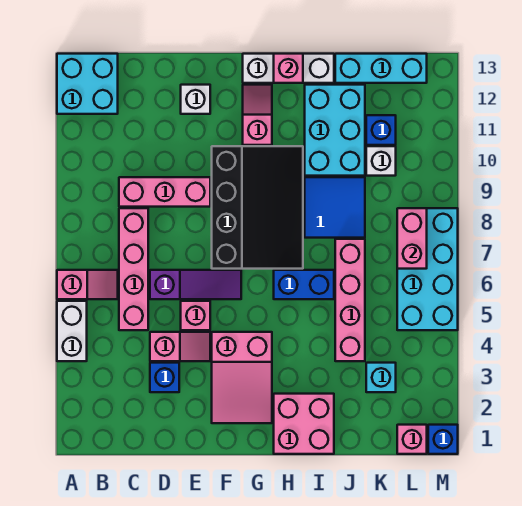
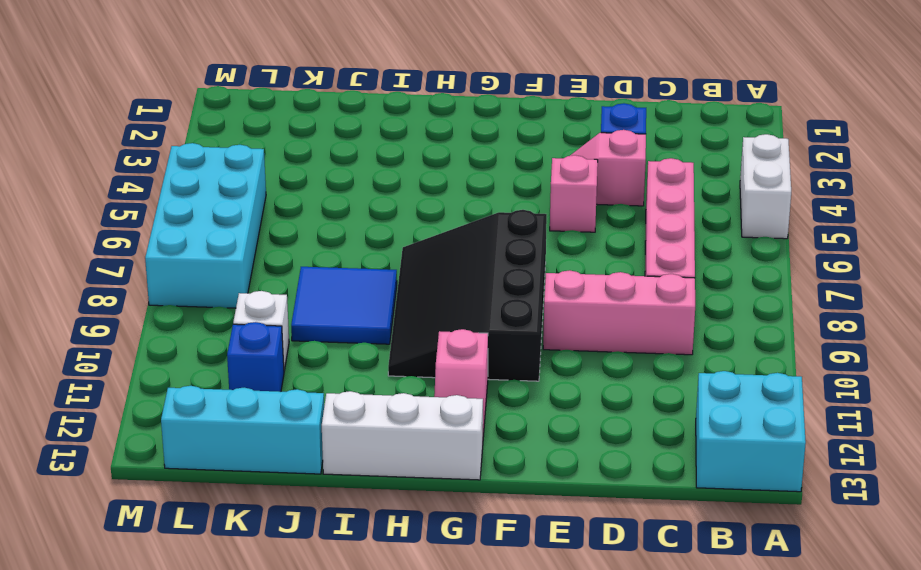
none -> pink 1x2 slope [57,270,118,299]
none -> purple 1x3 slope [150,270,241,299]
none -> white 1x1 brick [181,85,210,114]

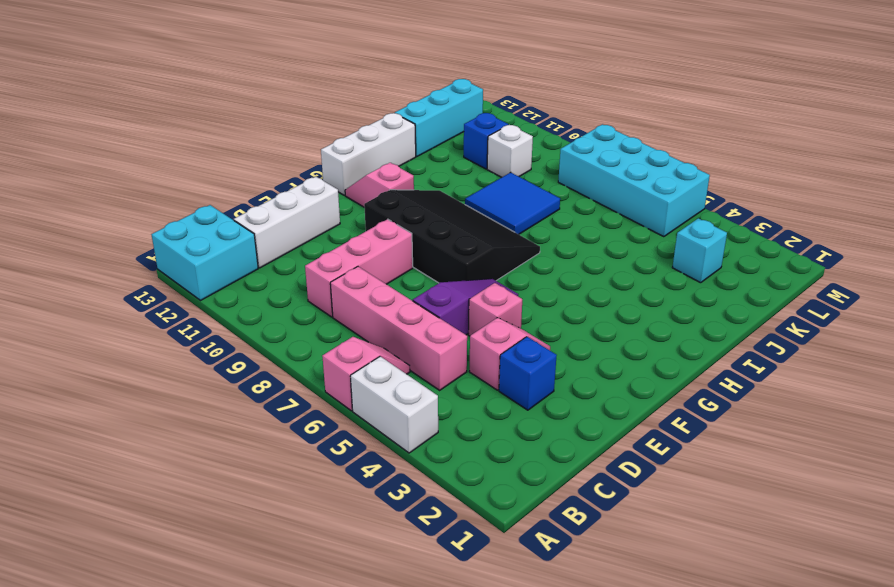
white 1x3 brick [234,177,340,268] -> white 1x1 brick [181,85,210,114]
none -> pink 2x3 slope [212,332,272,423]
none -> pink 2x2 brick [274,394,334,454]
none -> blue 1x2 brick [274,270,334,299]

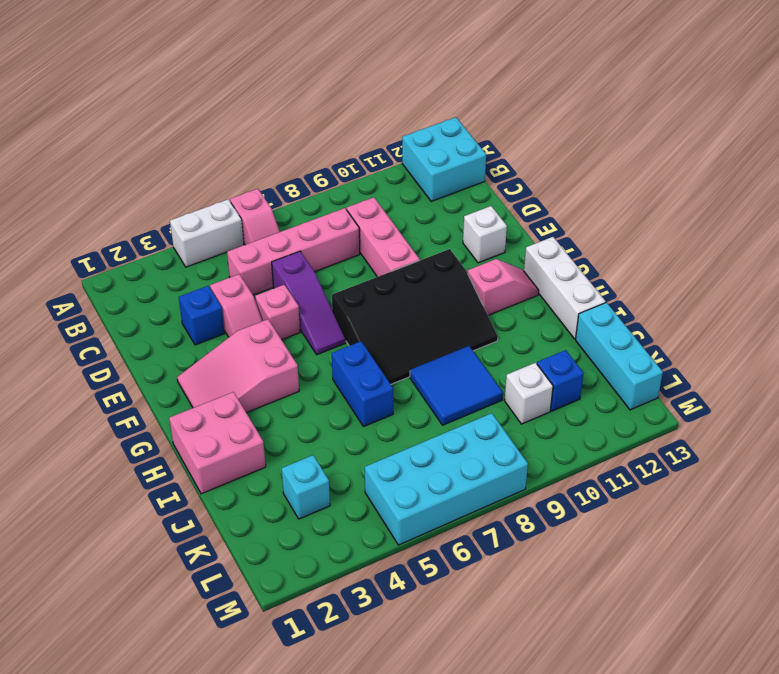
none -> cyan 2x3 brick [305,85,365,176]
none -> pink 1x4 brick [335,239,365,361]
none -> pink 1x1 brick [397,425,427,454]

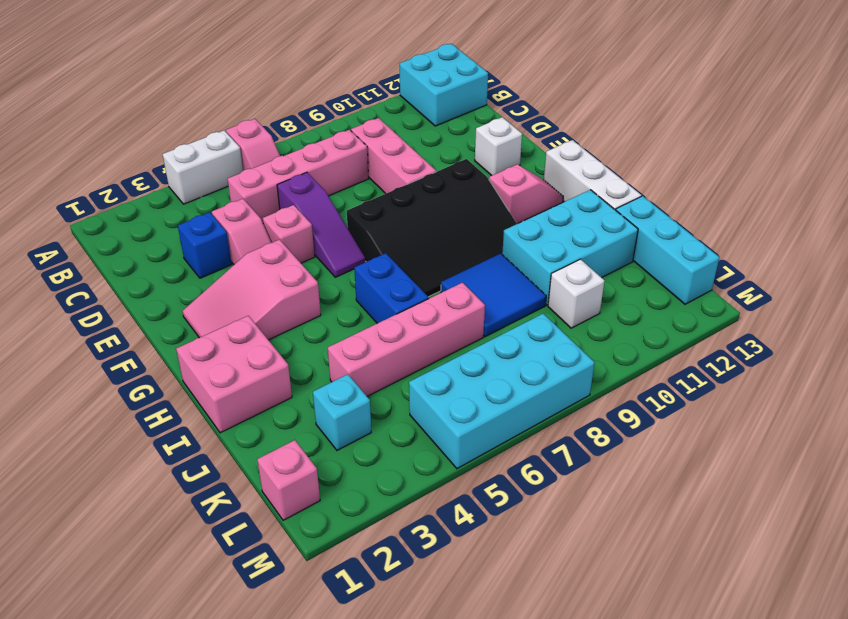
none -> blue 1x1 brick [366,115,396,145]
none -> blue 1x1 brick [428,425,458,454]
none -> pink 1x1 brick [274,54,303,83]

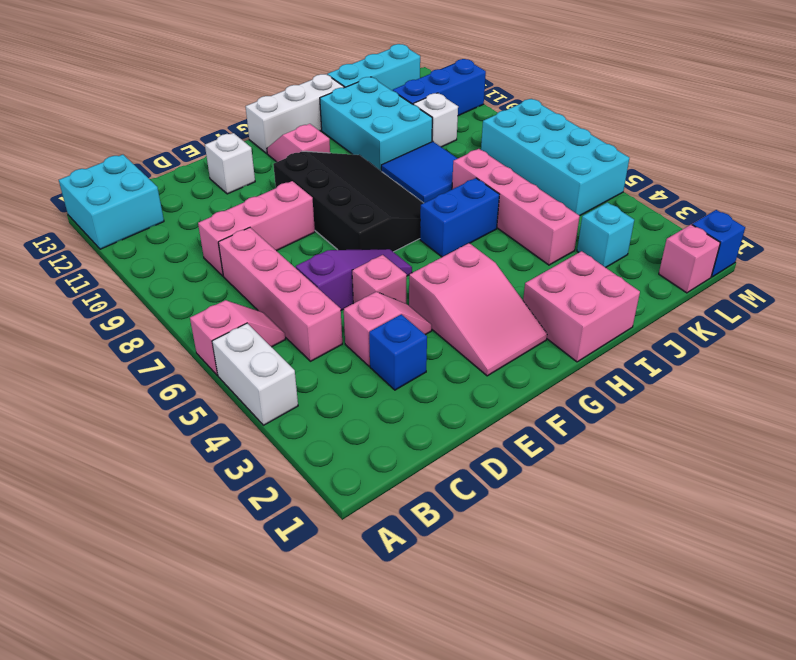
blue 1x3 brick [393,59,486,116] -> blue 1x1 brick [366,115,396,145]
none -> pink 1x1 brick [274,54,303,83]
none -> pink 1x2 brick [397,208,427,269]

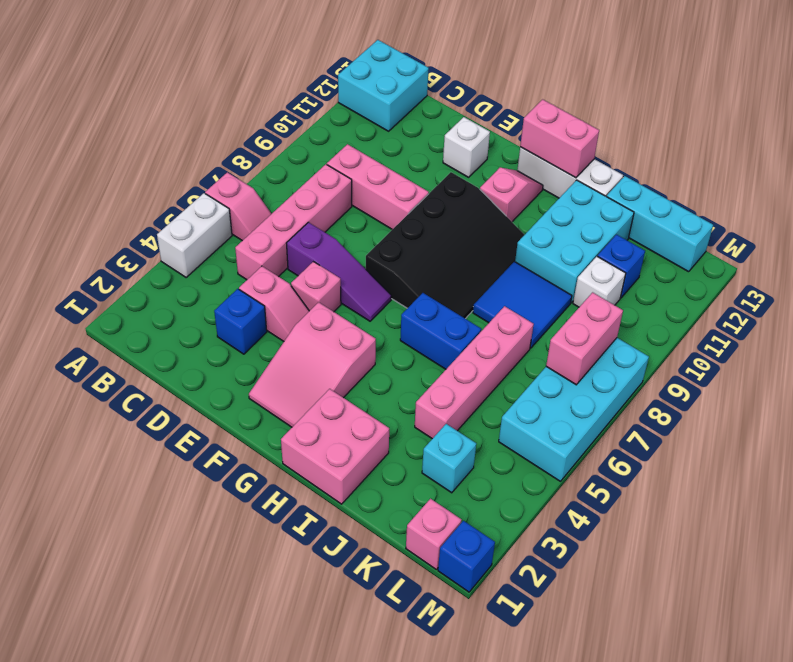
pink 1x2 brick [520,99,599,178] -> pink 1x1 brick [274,54,303,83]

